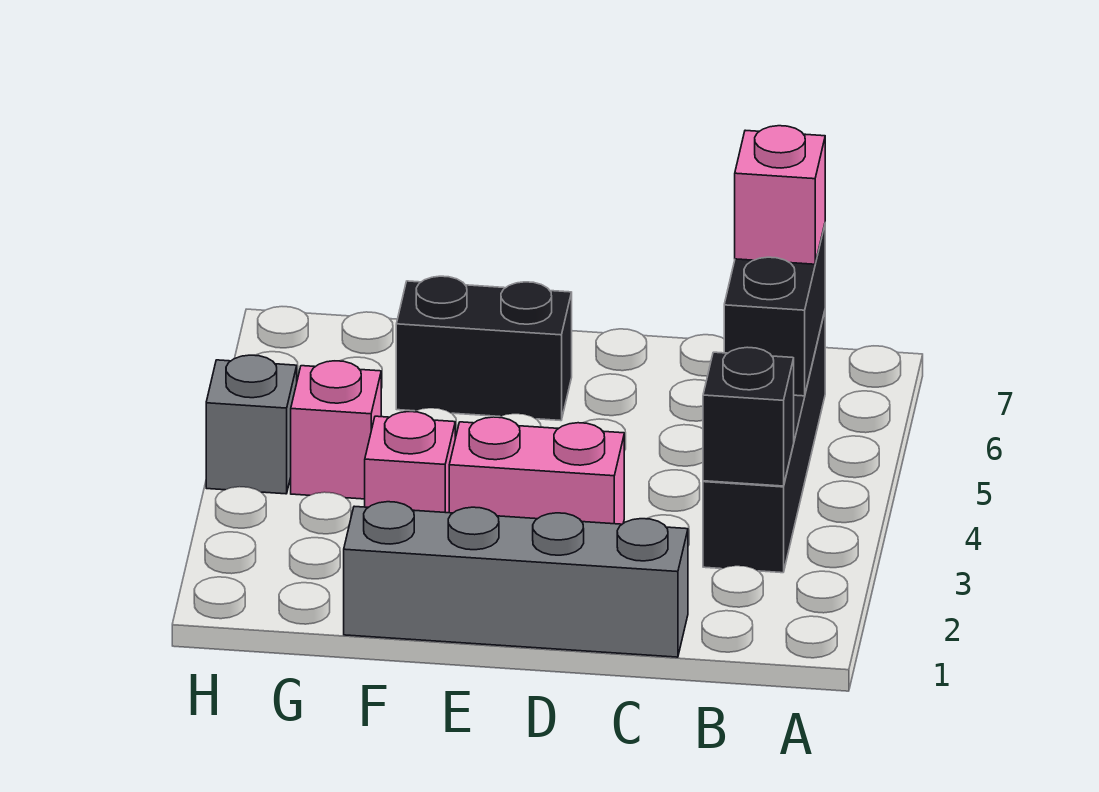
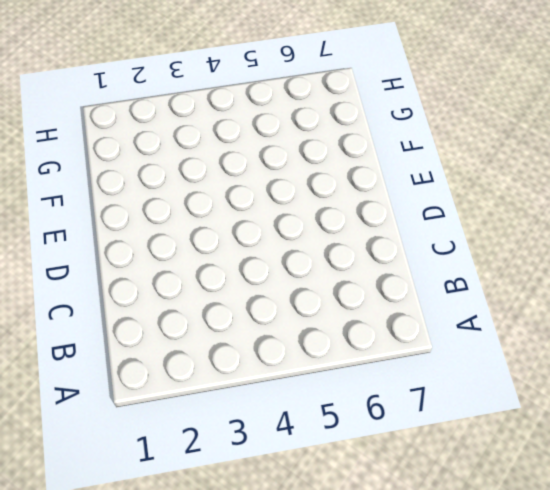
none -> black 1x4 brick [703,312,825,573]
none -> grey 1x4 brick [344,502,688,657]

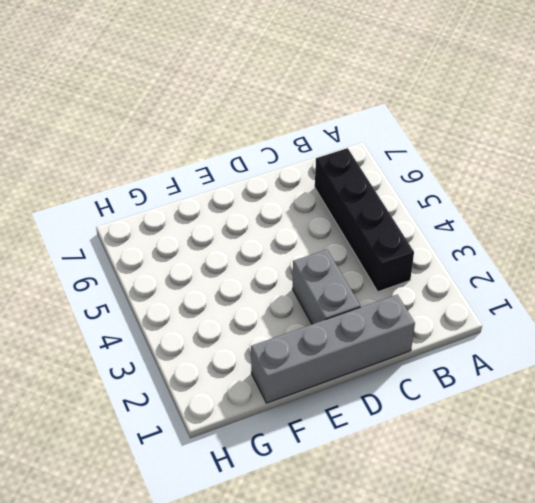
grey 1x2 brick [292,250,360,324] -> pink 1x2 brick [449,417,624,524]
none -> black 1x2 brick [396,276,572,421]
none -> pink 1x1 brick [365,412,455,513]

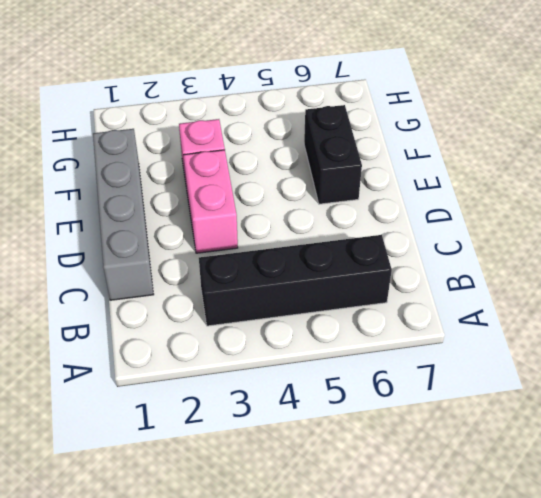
none -> pink 1x1 brick [291,361,381,499]
none -> grey 1x1 brick [206,355,297,494]

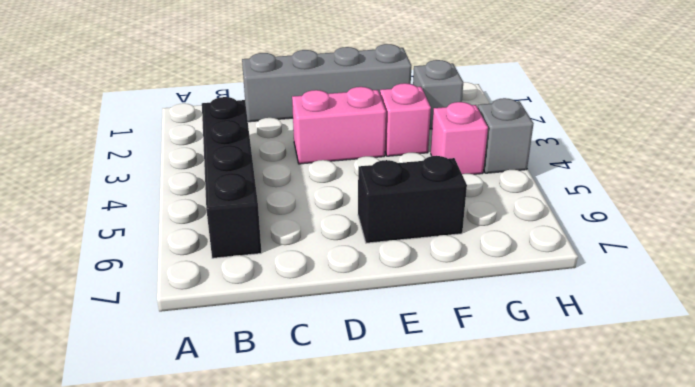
grey 1x1 brick [413,60,463,129] -> none
none -> black 1x1 brick [703,347,794,486]
none -> black 1x2 brick [724,225,825,396]

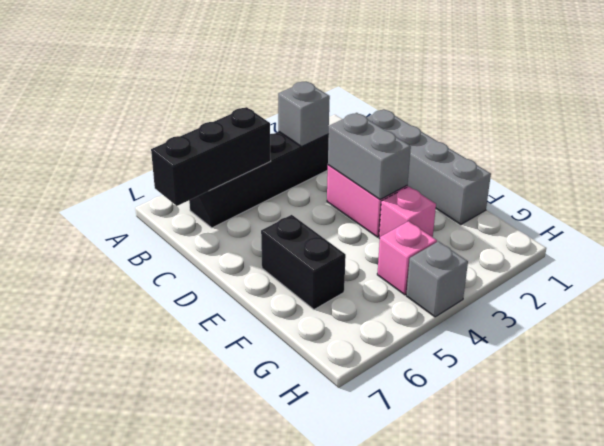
grey 1x1 brick [278,82,330,147] -> black 1x1 brick [703,347,794,486]
black 1x3 brick [151,107,271,206] -> black 1x2 brick [724,225,825,396]
grey 1x2 brick [328,113,411,199] -> none
none -> pink 1x1 brick [735,126,825,264]

